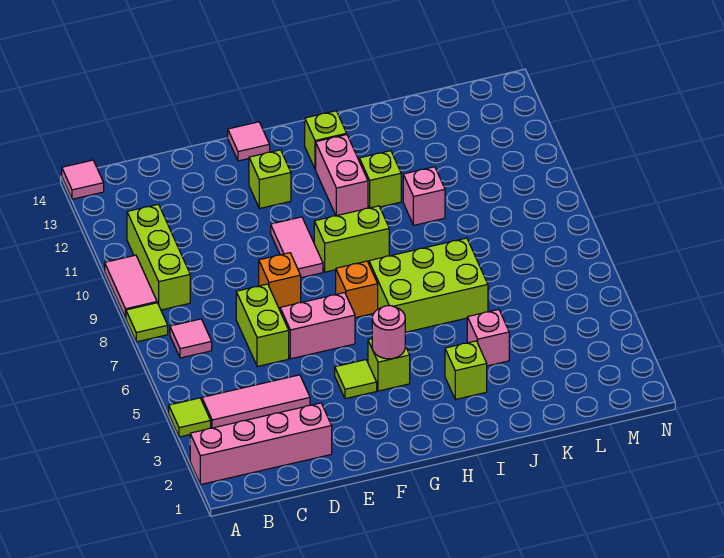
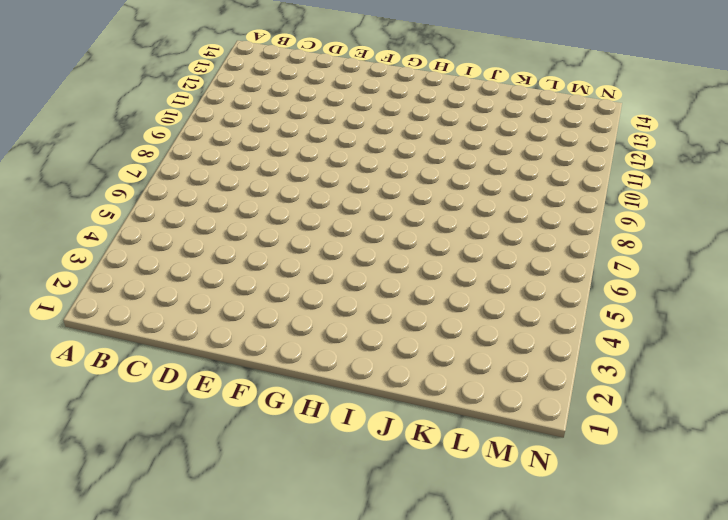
none -> pink 1x4 brick [190,403,332,485]
none -> lime 1x1 tile [169,398,211,437]
none -> lime 1x1 tile [126,303,168,342]

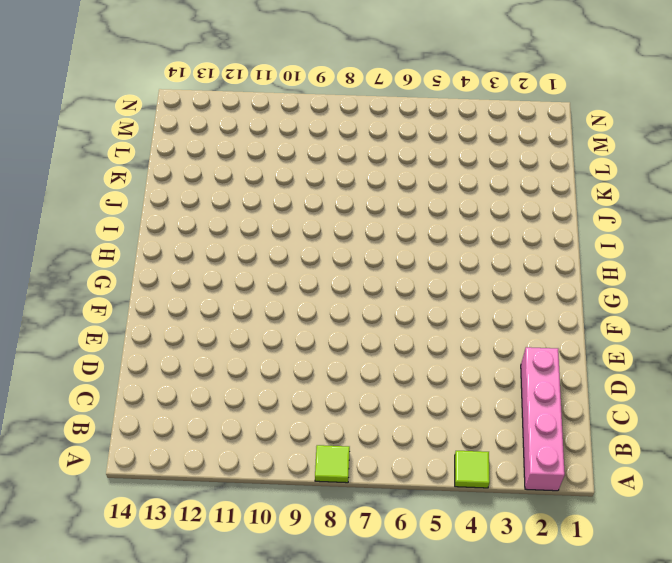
none -> pink 1x2 tile [105,255,157,318]
none -> pink 1x1 tile [62,160,104,199]
none -> pink 1x3 tile [202,375,310,428]

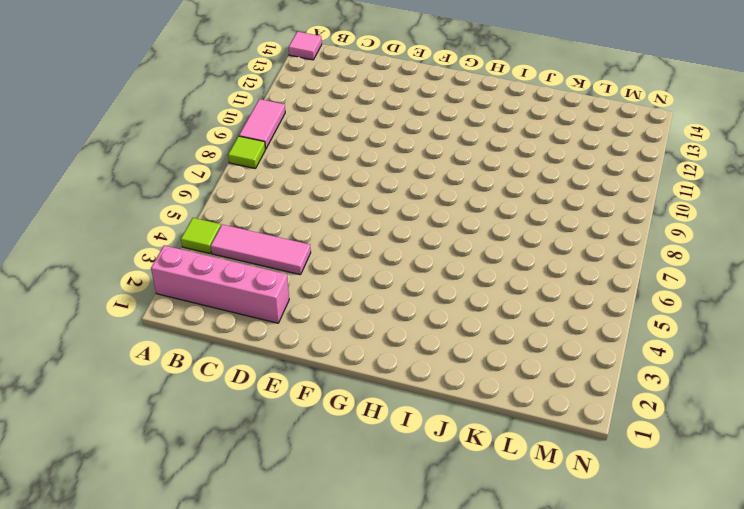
none -> pink 1x1 tile [170,319,212,358]
none -> lime 1x3 brick [127,204,190,310]
none -> lime 1x2 brick [236,284,289,367]

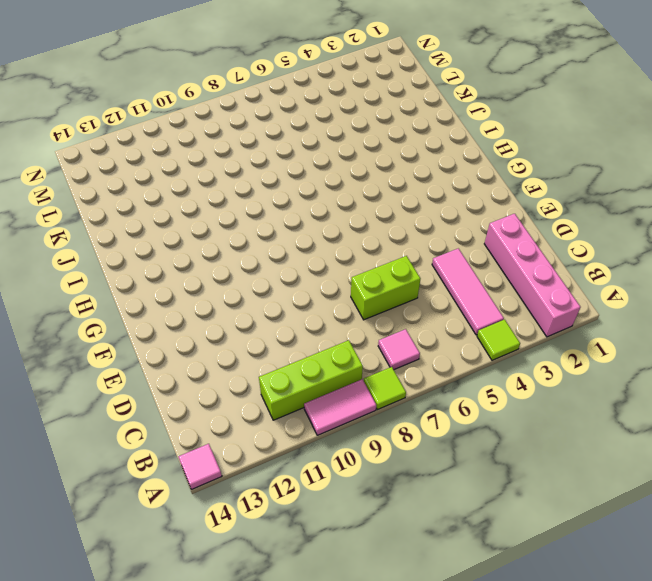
none -> pink 1x2 brick [280,293,355,359]
none -> orange 1x1 brick [259,253,301,309]
none -> lime 1x1 tile [335,360,377,399]

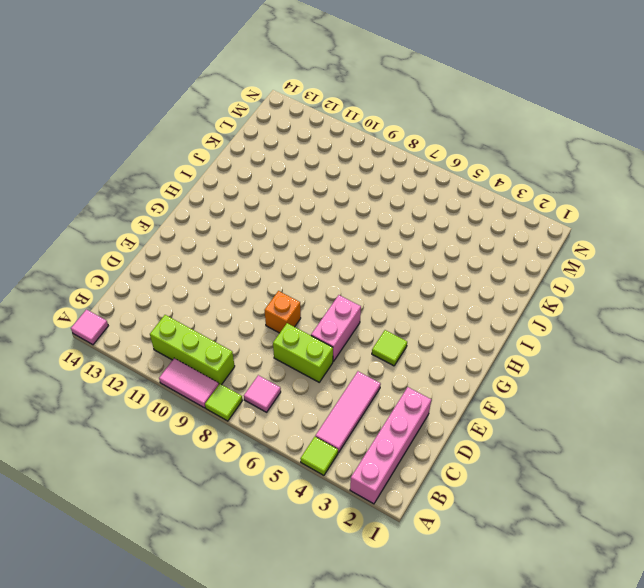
none -> pink 1x2 tile [271,217,323,278]
none -> lime 1x1 brick [249,150,291,209]
none -> pink 1x1 tile [228,122,270,161]

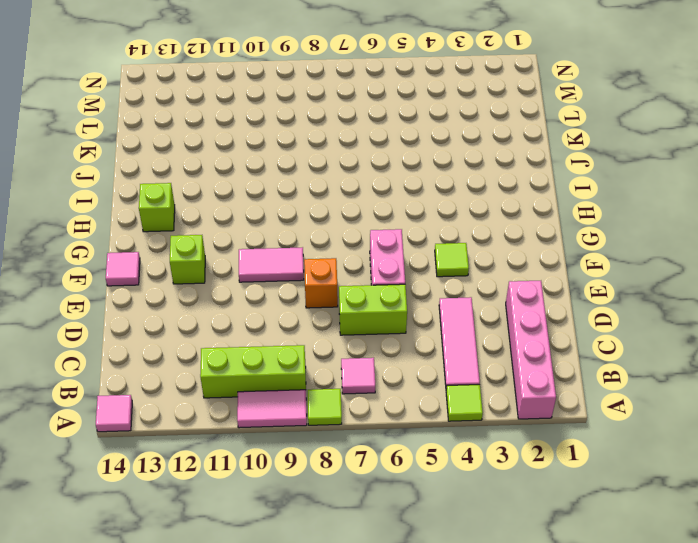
none -> lime 1x1 brick [368,339,410,391]
none -> orange 1x1 brick [336,261,378,318]
none -> lime 1x2 brick [314,206,389,272]

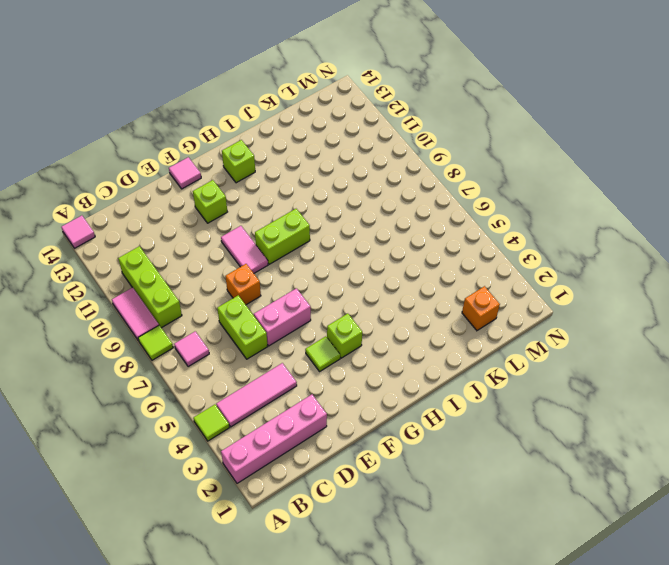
orange 1x1 brick [462,286,500,331] -> orange 1x1 brick moved to [336,261,378,318]
none -> lime 2x3 brick [369,238,488,332]
none -> pink 1x2 brick [316,135,368,216]
none -> lime 1x1 brick [445,341,487,399]

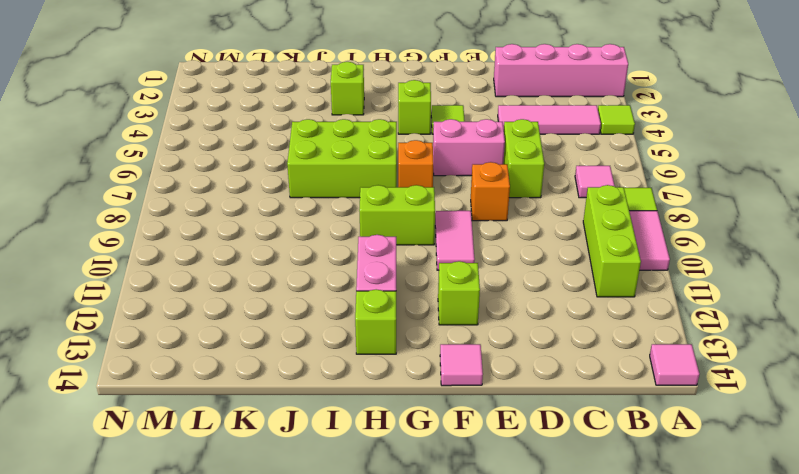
none -> lime 1x1 brick [359,151,401,208]
none -> pink 1x1 brick [467,309,509,366]
none -> pink 1x1 brick [403,167,445,225]

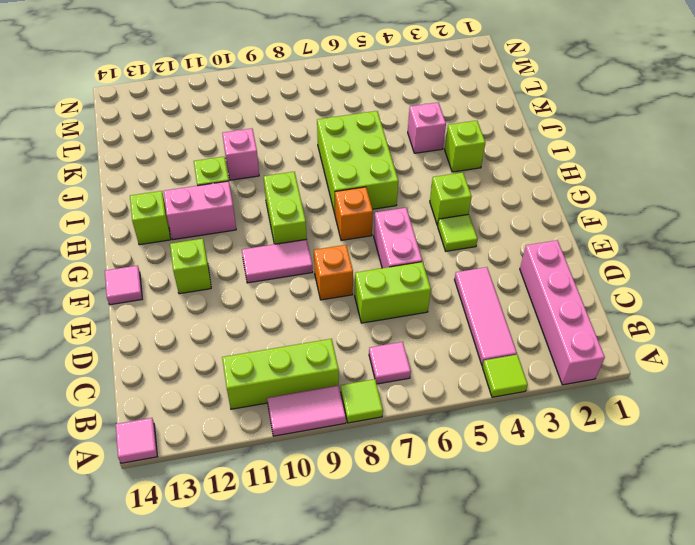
none -> pink 1x1 round brick [372,306,405,359]

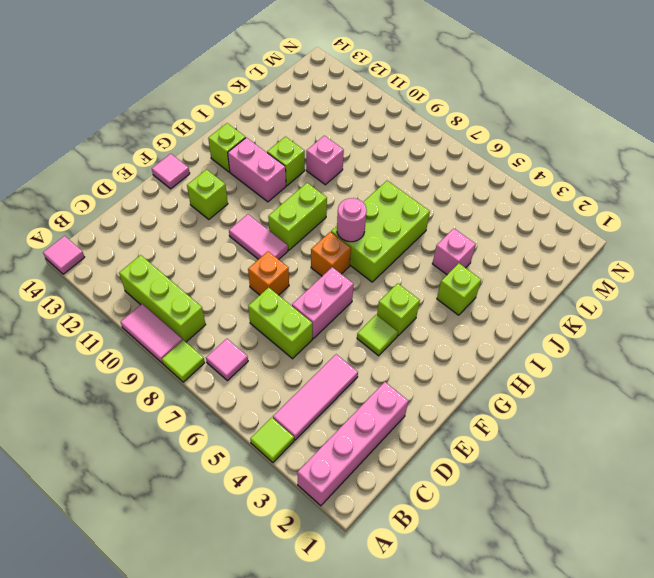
pink 1x1 round brick [337,198,367,242] -> pink 1x1 round brick moved to [372,306,405,359]

